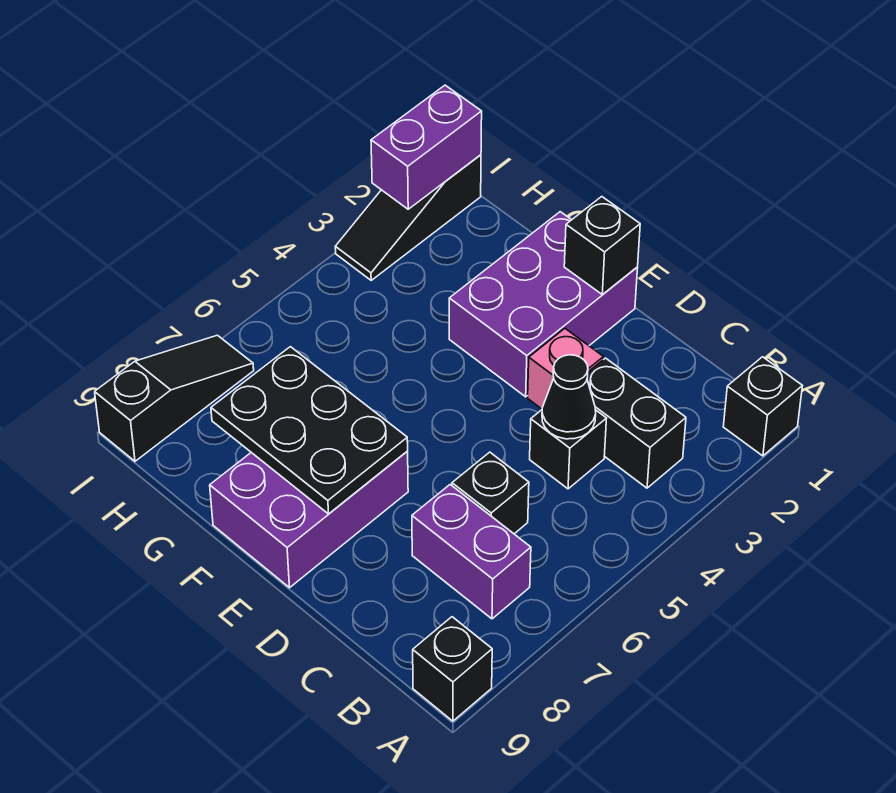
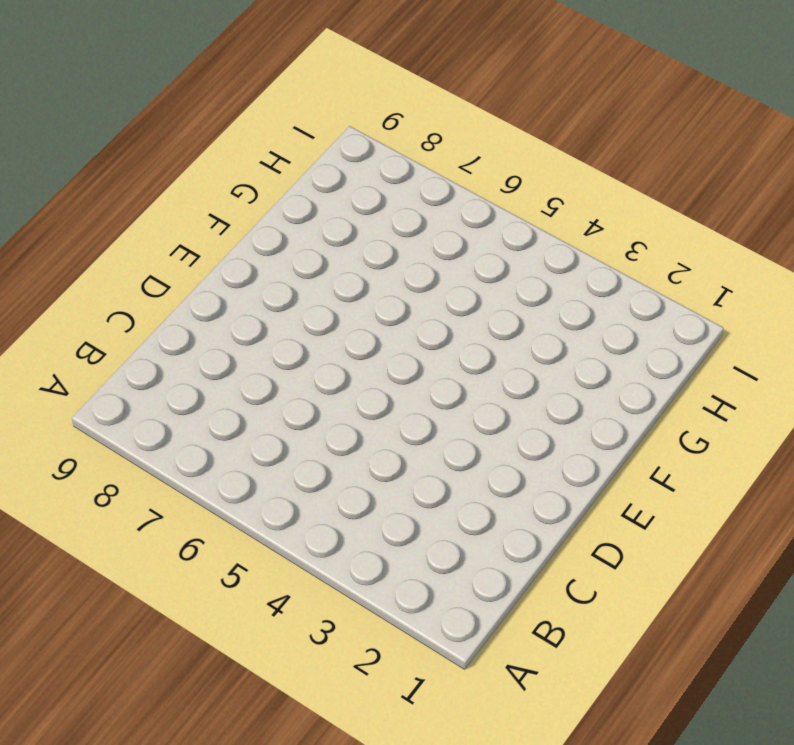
none -> black 1x1 brick [723,357,802,456]
none -> black 1x1 brick [413,617,492,721]
none -> black 1x2 brick [587,358,686,488]

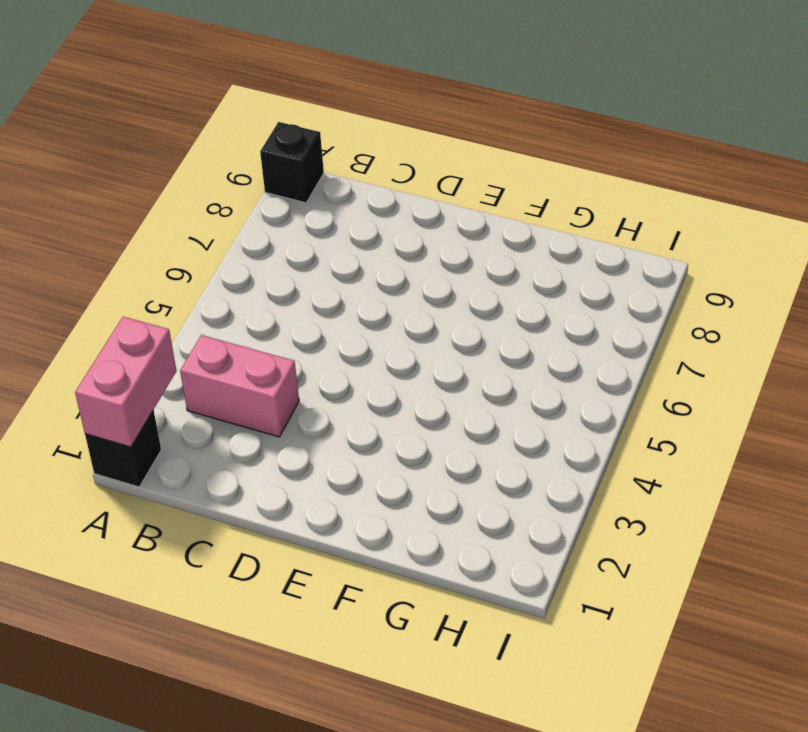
pink 1x2 brick [75,317,176,447] -> none
pink 1x2 brick [180,335,299,437] -> black 1x2 brick [587,358,686,488]
none -> purple 1x2 brick [412,485,531,619]
none -> black 1x1 brick [530,410,607,489]
none -> black 1x1 brick [452,452,529,534]

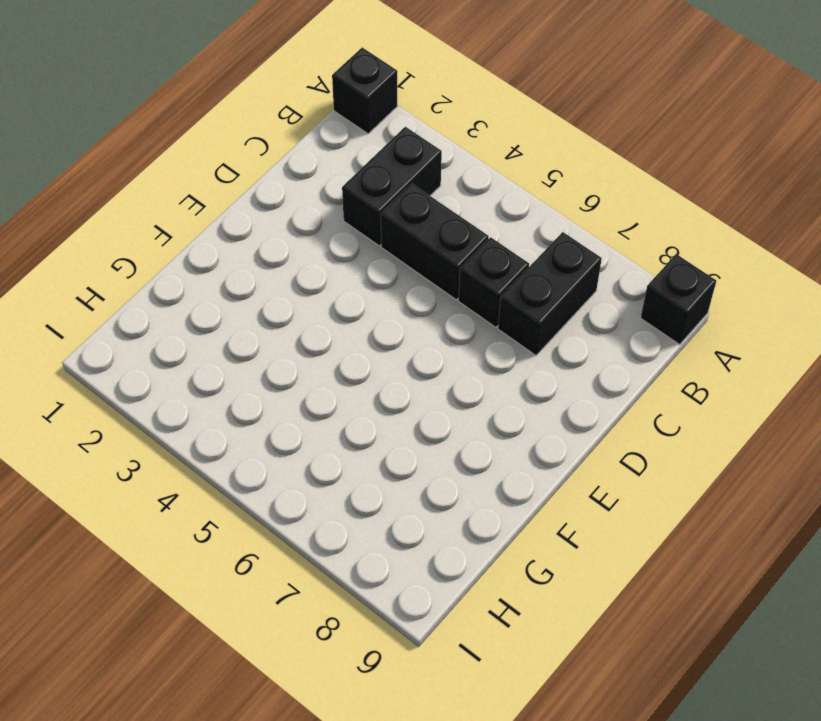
black 1x2 brick [498,232,602,355] -> purple 1x2 brick [412,485,531,619]
black 1x2 brick [381,184,489,300] -> black 1x1 brick [530,410,607,489]
none -> pink 1x1 brick [528,329,603,409]
none -> purple 2x3 brick [449,212,638,397]
none -> purple 2x3 brick [210,451,408,588]

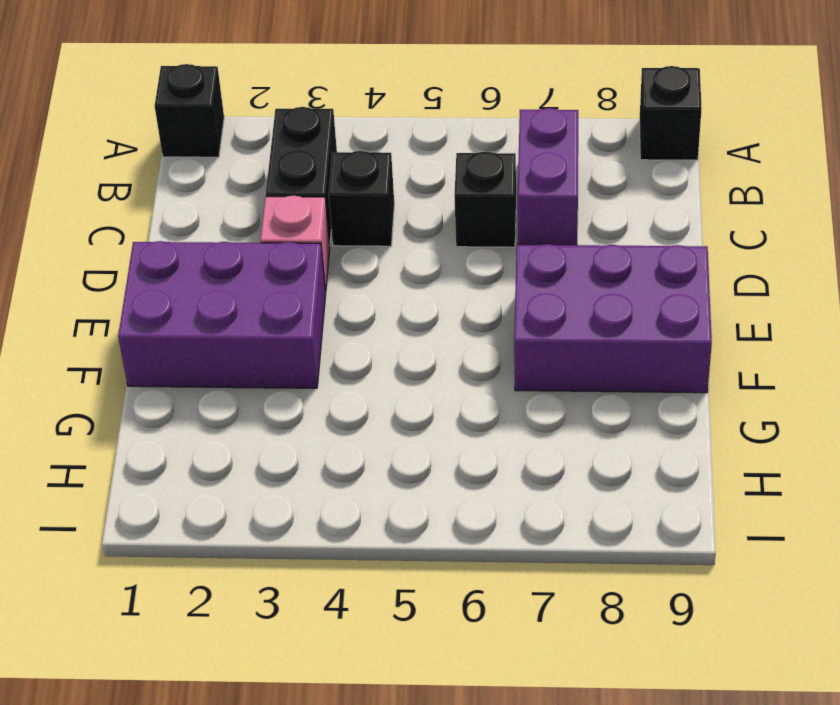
none -> black 1x3 slope [335,155,481,280]
none -> black 1x3 slope [95,335,254,461]
none -> black 1x1 cone [542,355,596,439]

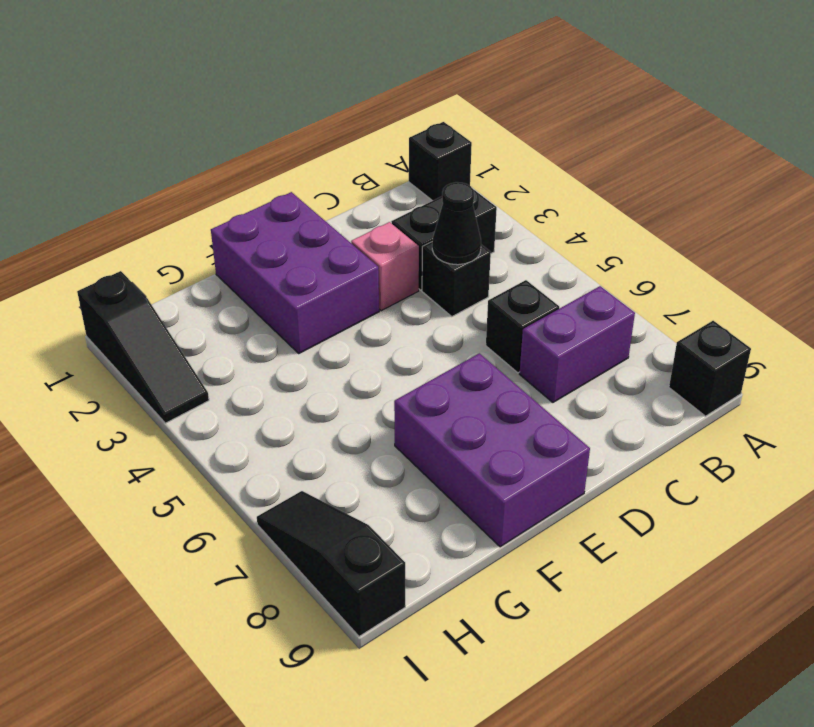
none -> black 1x1 brick [564,197,640,294]
none -> black 2x3 plate [211,347,408,514]
none -> purple 1x2 brick [371,85,482,209]

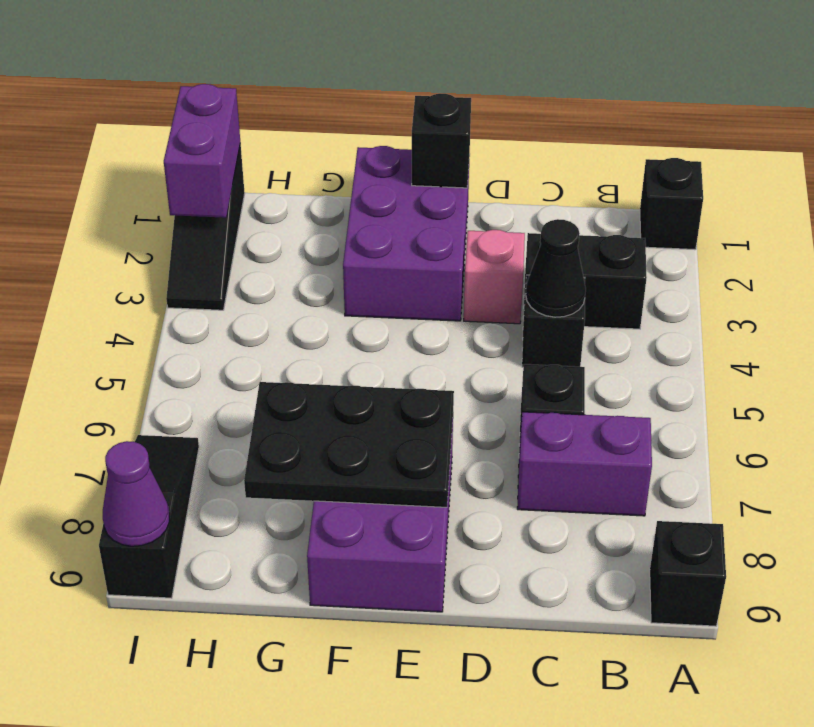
purple 1x1 cone [103,441,169,546] -> none

